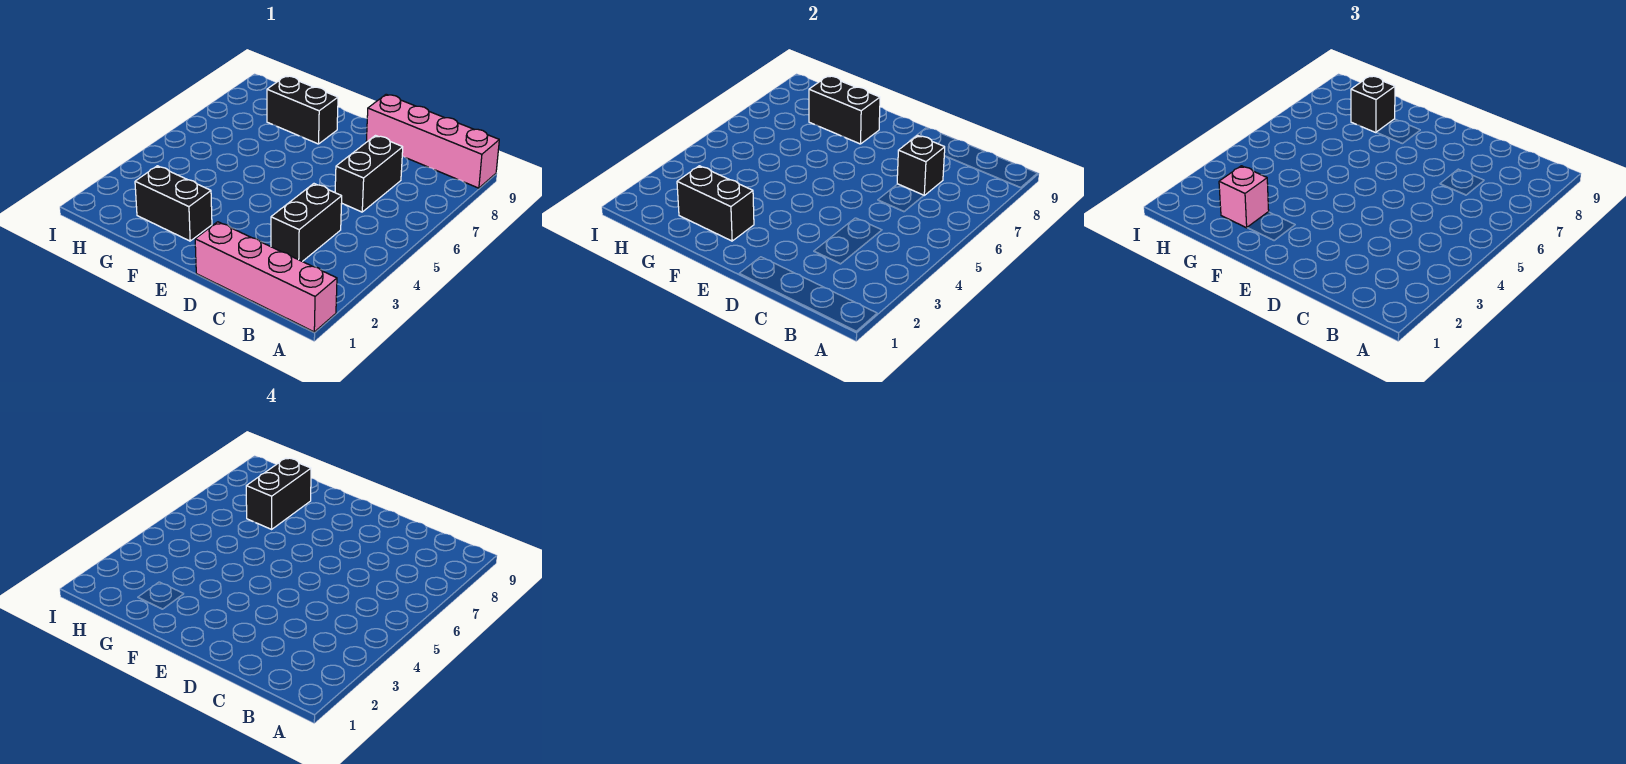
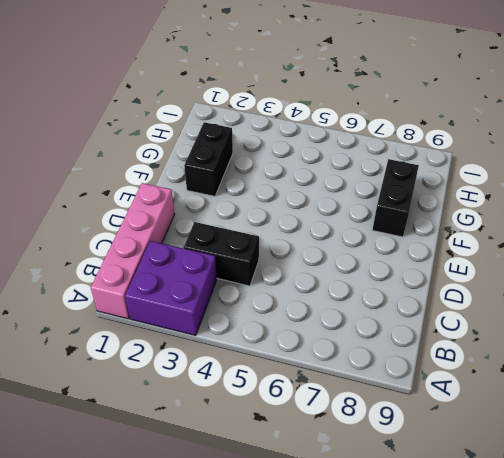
purple 2x2 brick [125,241,217,335] -> none
none -> pink 1x4 brick [366,94,499,188]
none -> black 1x2 brick [335,136,403,212]
none -> black 1x1 brick [897,136,945,195]

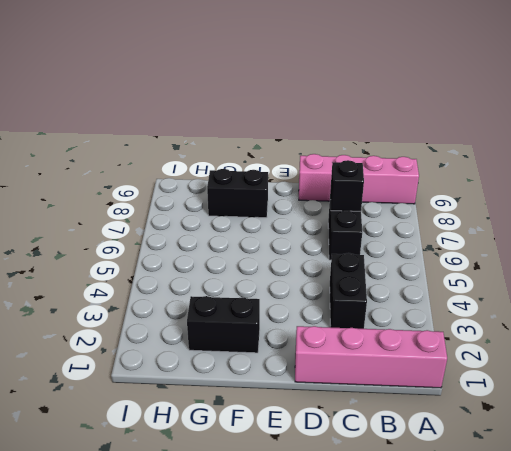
none -> black 1x2 brick [677,166,754,241]
none -> black 1x2 brick [809,76,880,144]
none -> pink 1x1 brick [1219,166,1269,228]

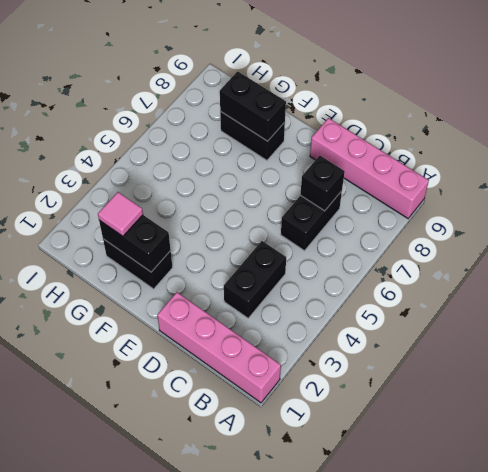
pink 1x1 tile [98,192,143,236] -> pink 1x1 brick [1219,166,1269,228]
none -> black 1x1 brick [1351,76,1395,133]
none -> black 1x2 brick [246,458,311,529]

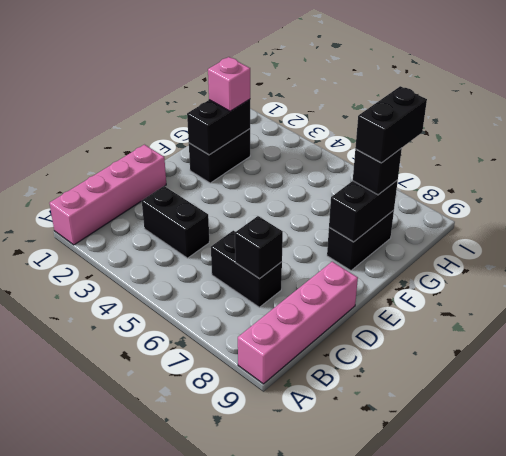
black 1x2 brick [355,86,427,163] -> black 1x2 brick turned to [246,458,311,529]

